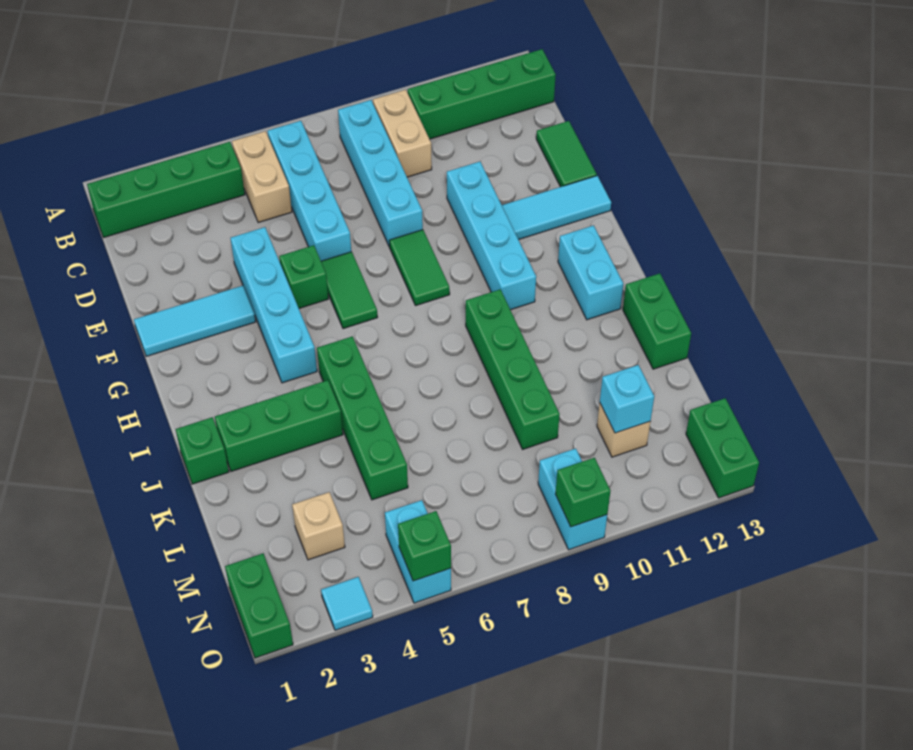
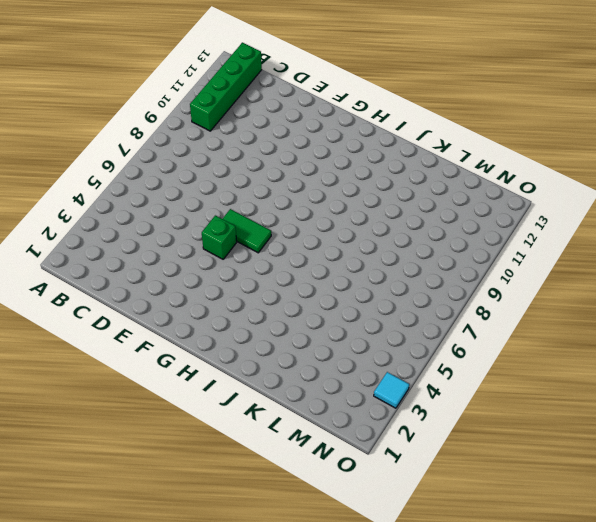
none -> green 1x4 brick [87,142,245,237]
none -> tan 1x2 brick [232,131,292,223]
none -> cyan 1x4 brick [268,121,351,261]
none -> cyan 1x4 brick [338,100,423,247]

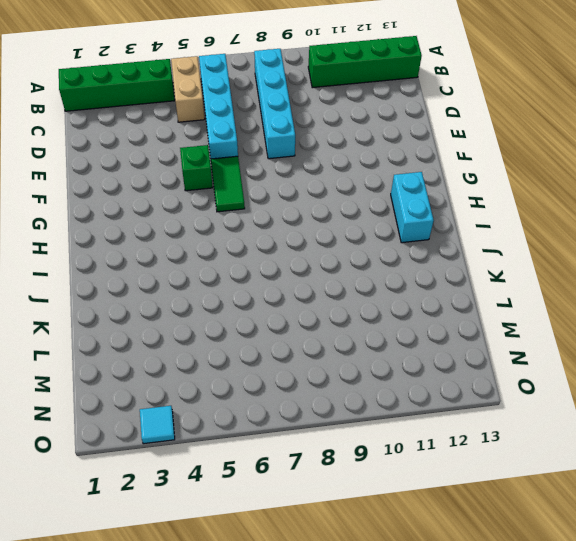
none -> tan 1x2 brick [373,90,432,177]
none -> green 1x2 tile [536,121,597,187]
none -> cyan 1x4 brick [231,227,317,383]
none -> cyan 1x4 brick [447,162,536,310]

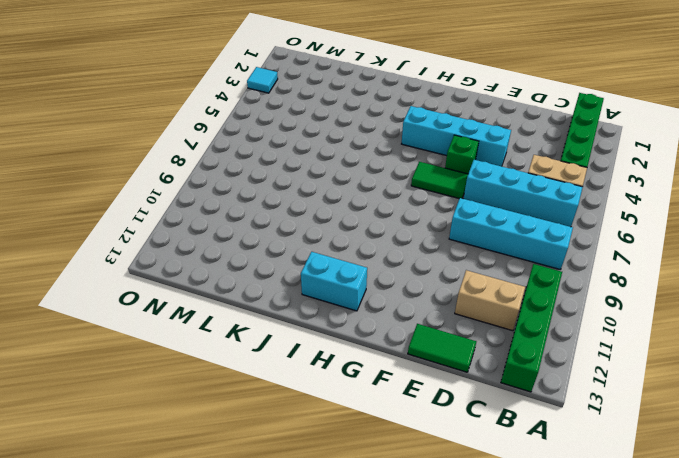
tan 1x2 brick [455,270,525,331] -> tan 1x2 brick moved to [373,90,432,177]
none -> cyan 1x4 brick [447,162,536,310]
none -> cyan 1x3 tile [134,286,256,356]
none -> green 1x2 tile [389,230,450,306]
none -> cyan 1x3 tile [502,176,611,240]

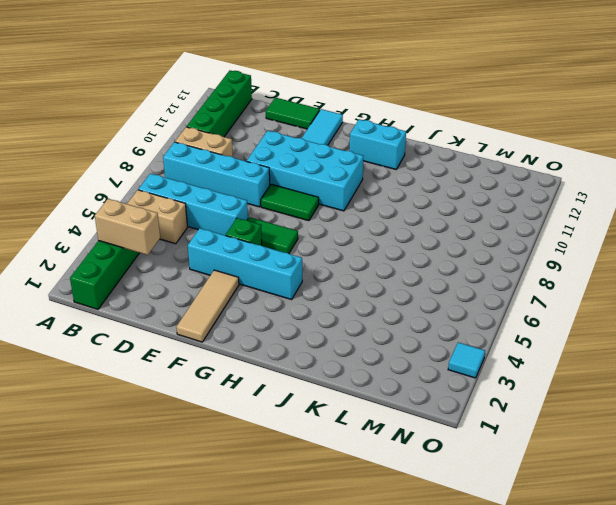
tan 1x2 brick [95,199,160,255] -> none
cyan 2x4 brick [247,131,363,211] -> cyan 1x4 brick [447,162,536,310]
tan 1x3 tile [177,270,239,342] -> cyan 1x3 tile [134,286,256,356]
none -> green 1x4 brick [317,336,408,500]
none -> green 1x4 brick [466,289,560,449]
none -> green 1x1 brick [176,417,229,484]
none -> green 1x3 brick [215,380,343,471]

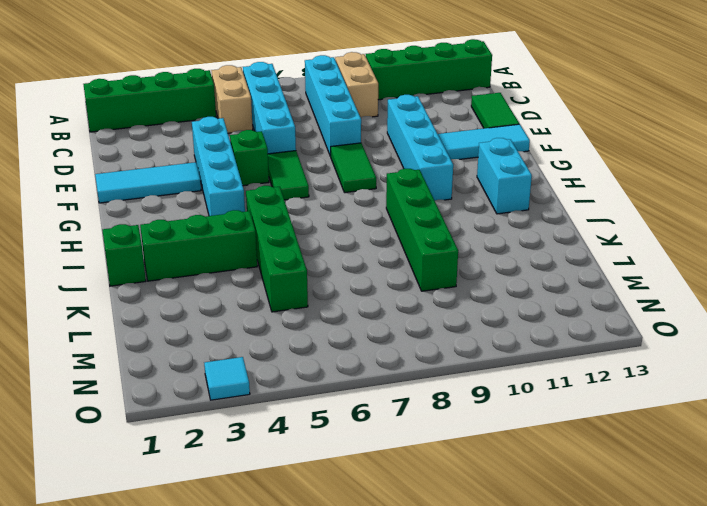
none -> green 1x2 brick [623,273,691,369]
none -> tan 1x1 brick [292,492,345,560]
none -> tan 1x1 brick [597,404,650,457]
none -> green 1x2 brick [225,554,293,658]

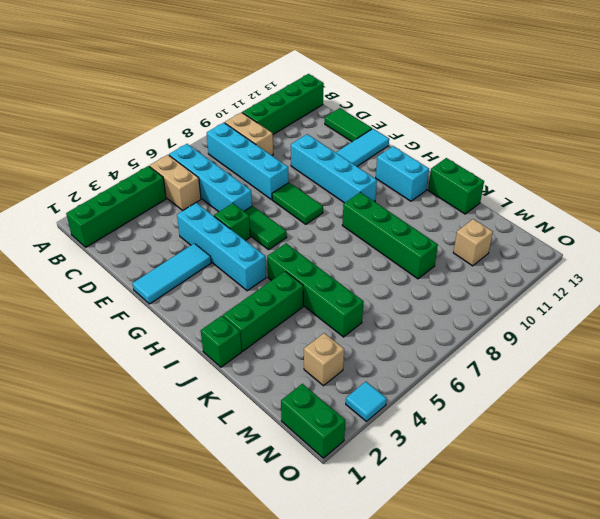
none -> cyan 1x2 brick [385,500,451,603]
none -> cyan 1x2 brick [538,448,607,550]
none -> green 1x2 brick [686,398,759,498]
none -> cyan 1x1 brick [600,365,654,433]

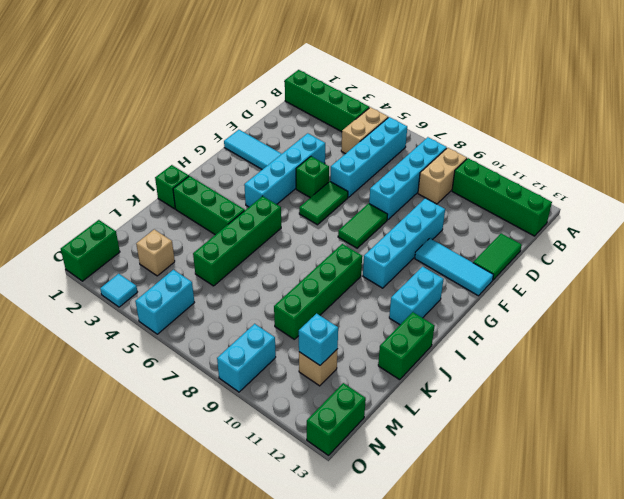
none -> green 1x1 brick [398,511,451,581]
none -> green 1x1 brick [556,458,610,527]

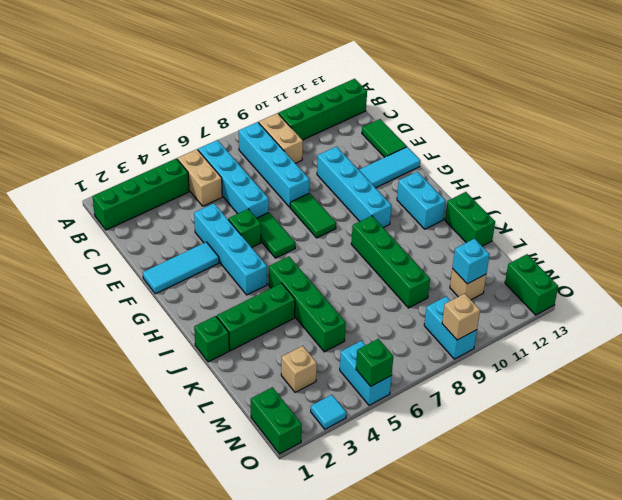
tan 1x1 brick [442,294,480,340] -> green 1x1 brick [556,458,610,527]

